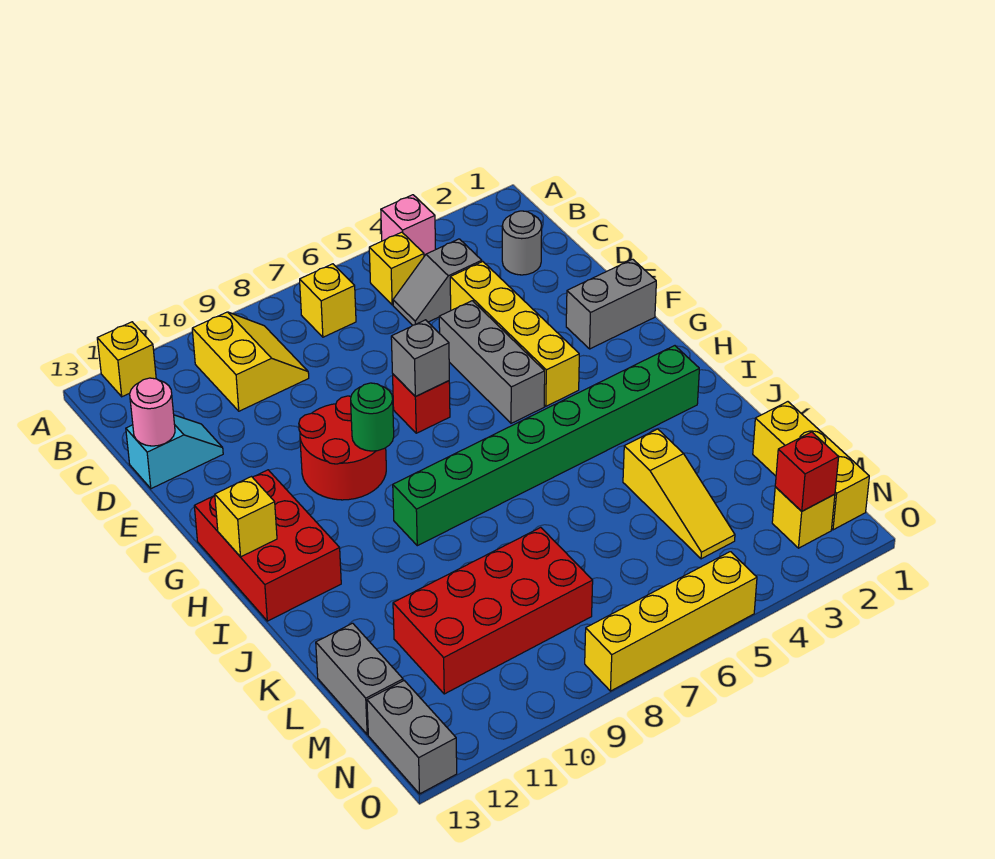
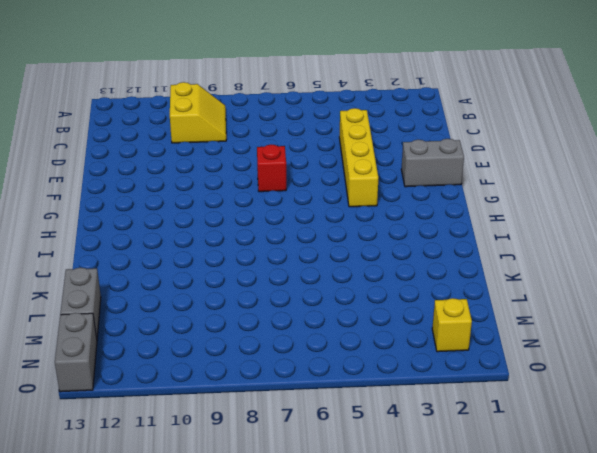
none -> pink 1x1 brick [381,195,436,256]
none -> yellow 1x1 brick [97,322,156,397]
none -> yellow 1x1 brick [369,232,424,305]

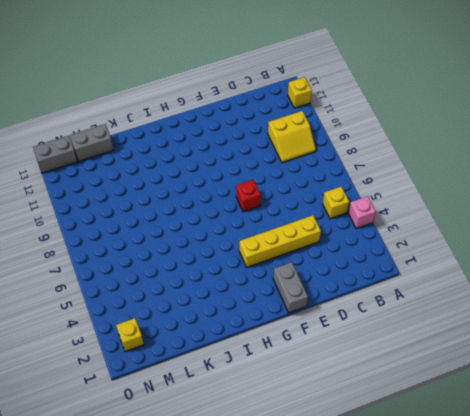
none -> yellow 1x1 brick [300,264,356,337]
none -> grey 1x1 round brick [502,211,542,275]
none -> grey 1x2 slope [393,239,482,325]

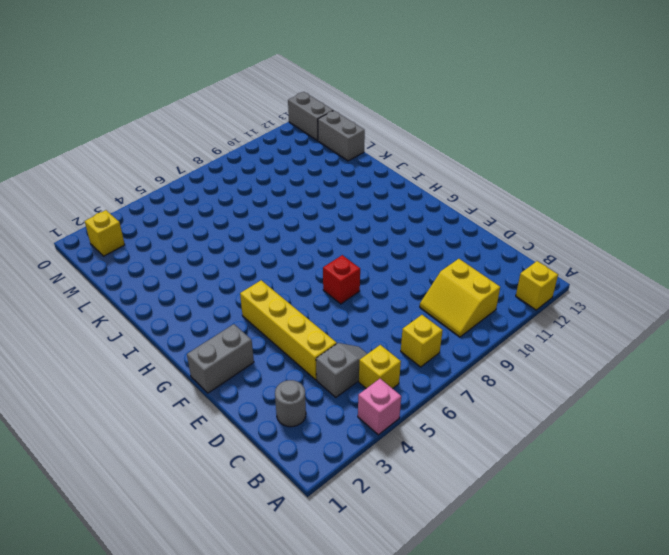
none -> cyan 1x2 slope [126,415,223,489]
none -> grey 1x3 brick [439,301,545,423]
none -> red 2x2 round brick [299,396,386,500]

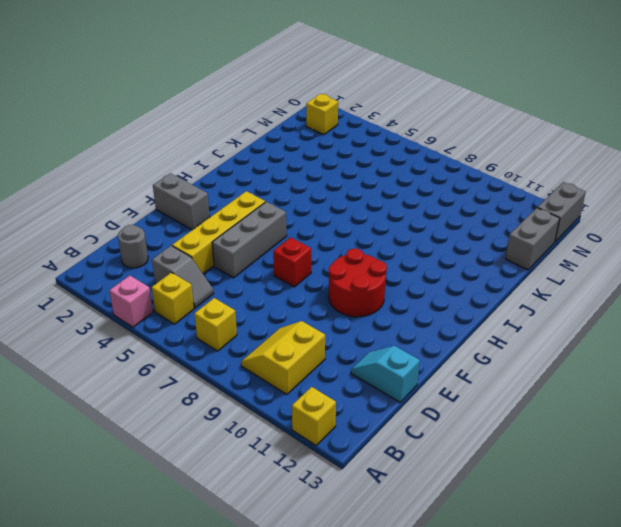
none -> red 2x3 brick [194,470,341,621]
none -> green 1x8 brick [393,346,699,546]
none -> yellow 1x3 slope [623,429,735,559]

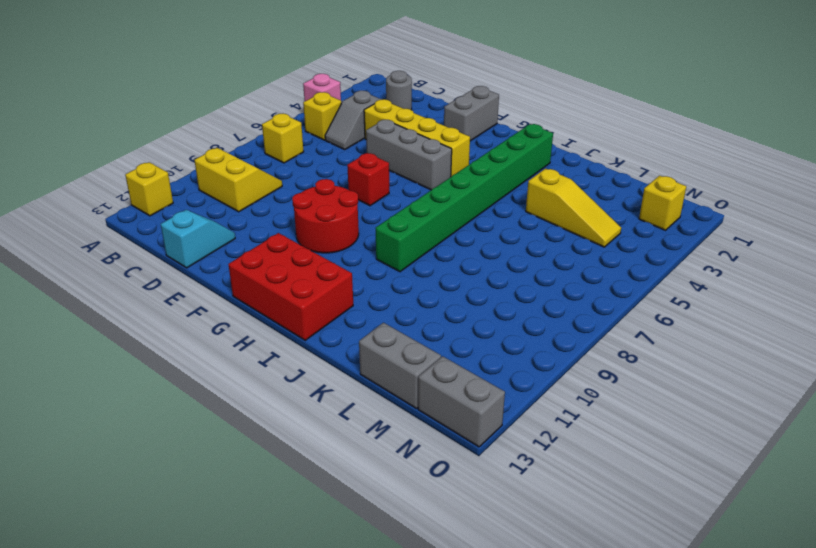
none -> yellow 1x3 brick [753,402,869,530]
none -> red 2x4 brick [393,527,593,694]
none -> yellow 1x4 brick [585,552,757,691]

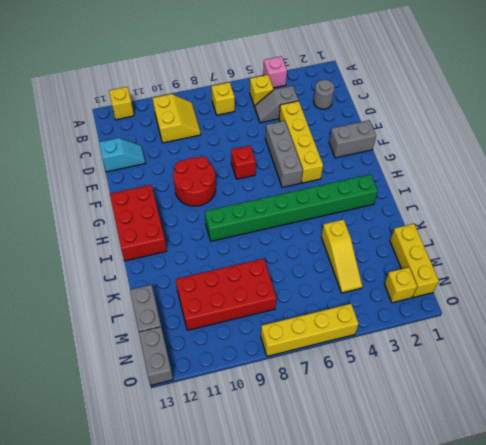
none -> pink 1x1 round brick [130,378,175,446]
none -> grey 1x1 brick [391,320,449,397]
none -> green 1x1 round brick [351,383,394,451]

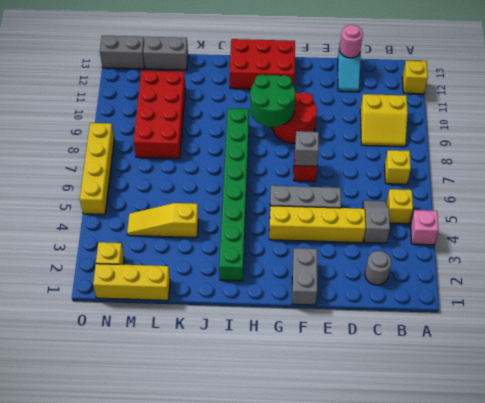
green 2x2 round brick [250,75,295,127] -> green 1x1 round brick [351,383,394,451]
none -> yellow 1x1 brick [215,477,277,557]
none -> red 1x1 brick [775,432,839,511]

